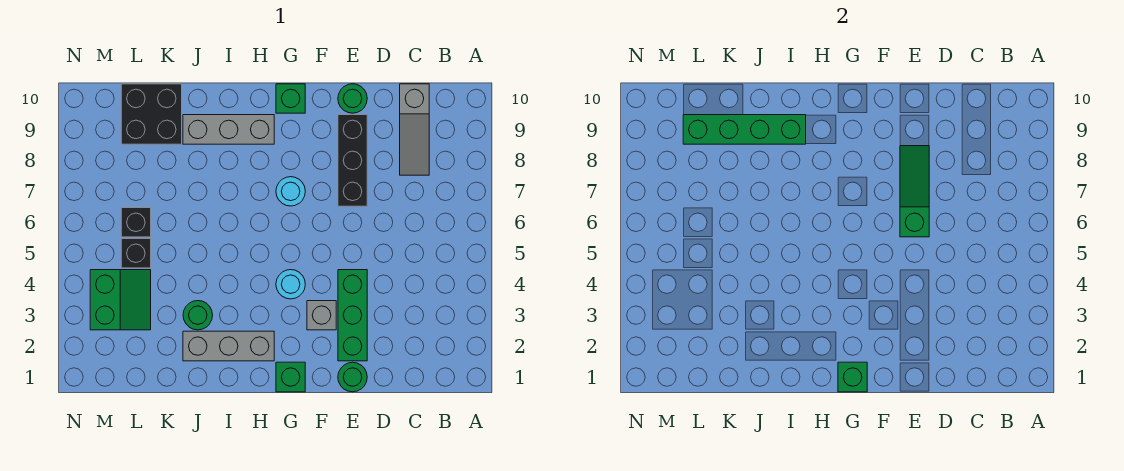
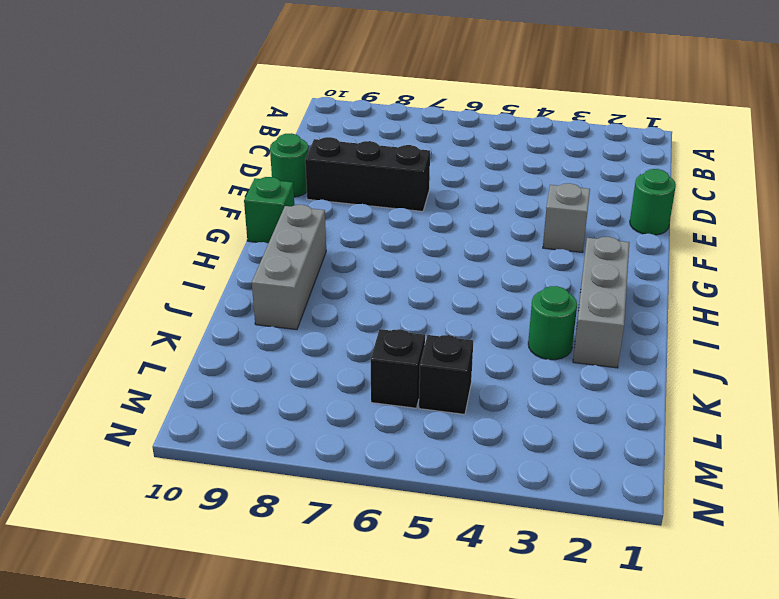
none -> grey 1x3 slope [400,84,429,175]
none -> green 1x3 brick [338,270,367,361]
none -> green 1x1 brick [276,362,305,392]

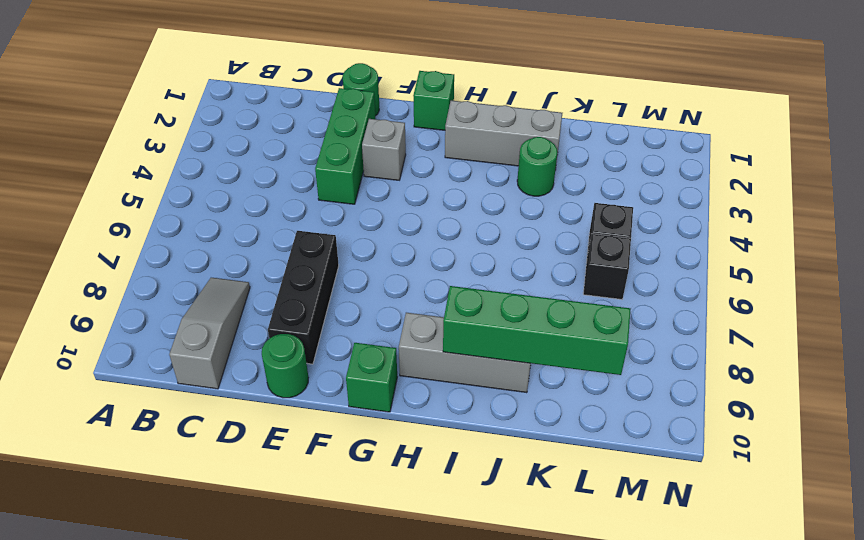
none -> cyan 1x1 round brick [276,270,305,299]
none -> cyan 1x1 round brick [276,177,305,206]
none -> black 2x2 brick [121,84,182,144]

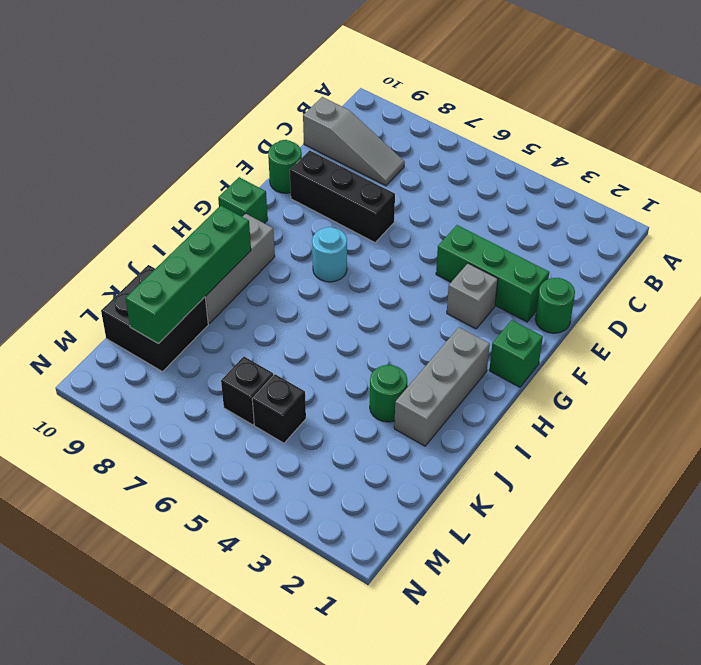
none -> cyan 1x1 round brick [276,270,305,299]
none -> green 2x2 slope [90,270,151,330]
none -> green 1x3 slope [900,146,929,237]

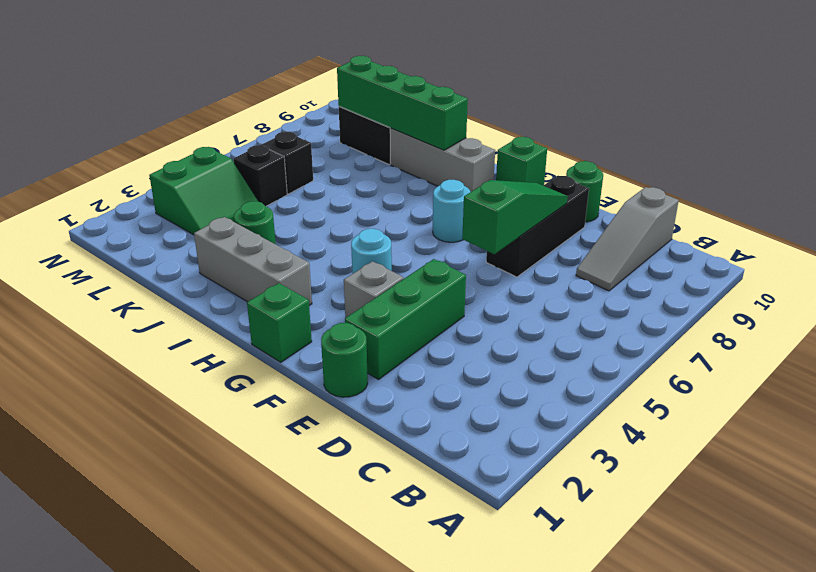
none -> green 1x1 brick [838,362,867,392]

